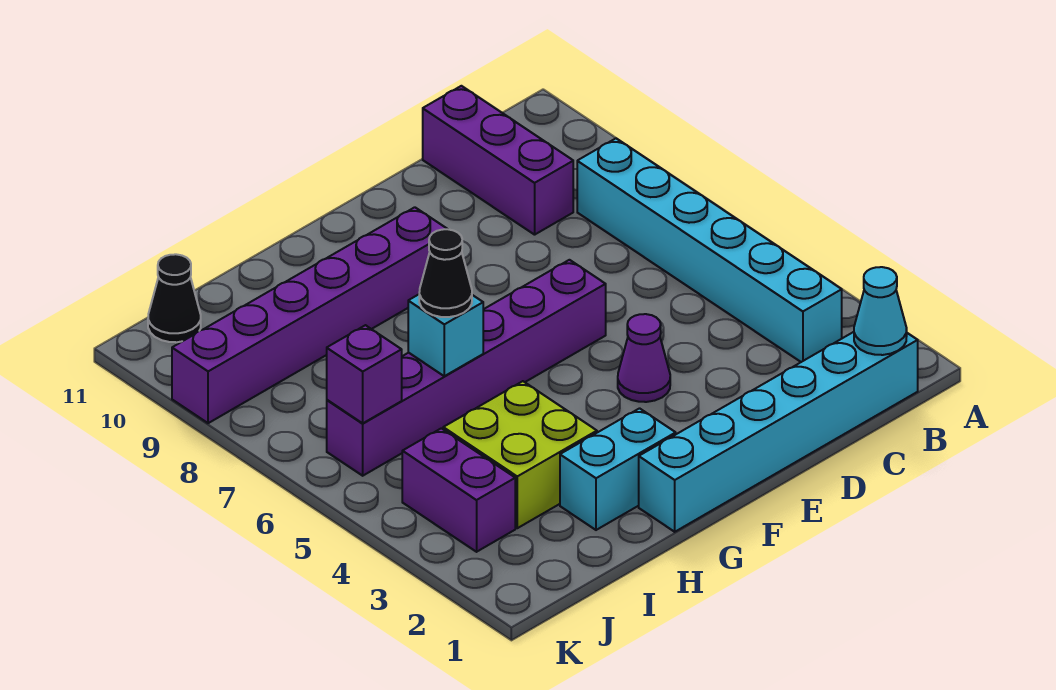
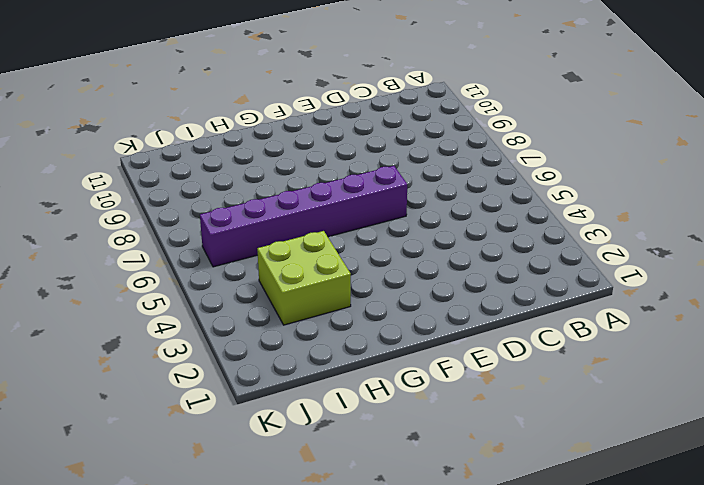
none -> cyan 1x6 brick [639,332,918,532]
none -> cyan 1x6 brick [577,138,842,362]
none -> purple 1x3 brick [423,86,573,235]

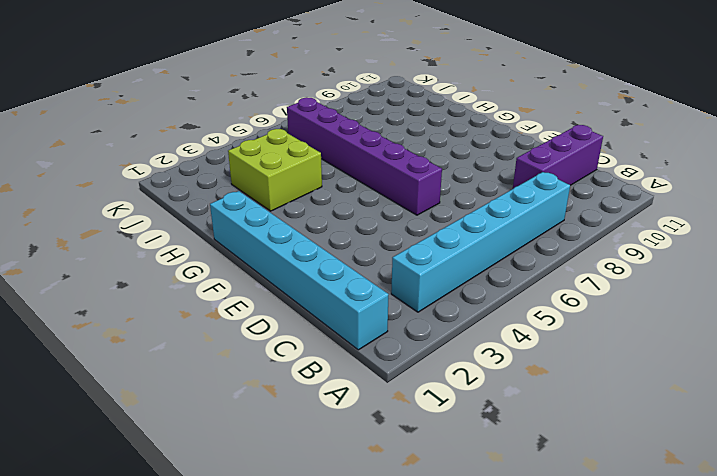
none -> purple 1x1 cone [618,314,670,402]
none -> purple 1x6 brick [172,207,447,423]
none -> cyan 1x2 brick [560,408,676,530]

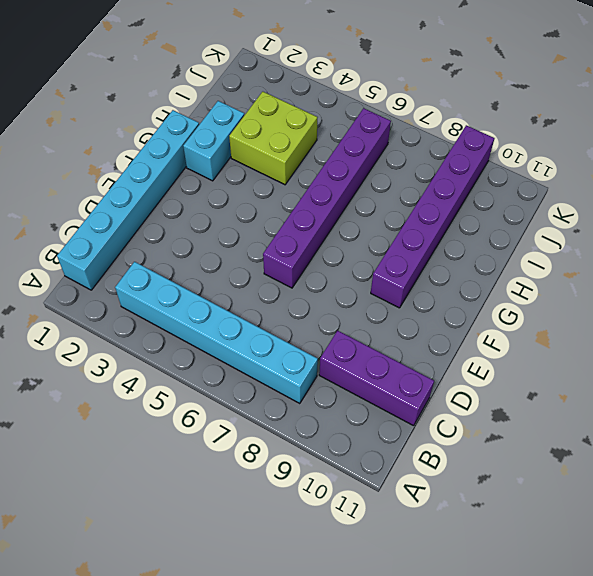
none -> purple 1x1 cone [618,314,670,402]
none -> purple 1x2 brick [402,428,515,552]
none -> black 1x1 cone [148,254,201,342]

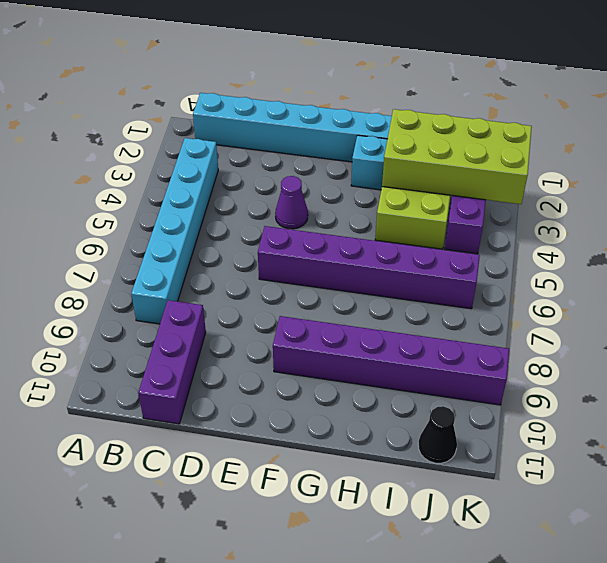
lime 2x4 brick [382,109,532,204] -> none
none -> cyan 1x1 cone [854,267,907,355]
none -> cyan 1x1 brick [408,295,483,376]
none -> purple 1x1 brick [327,325,402,423]

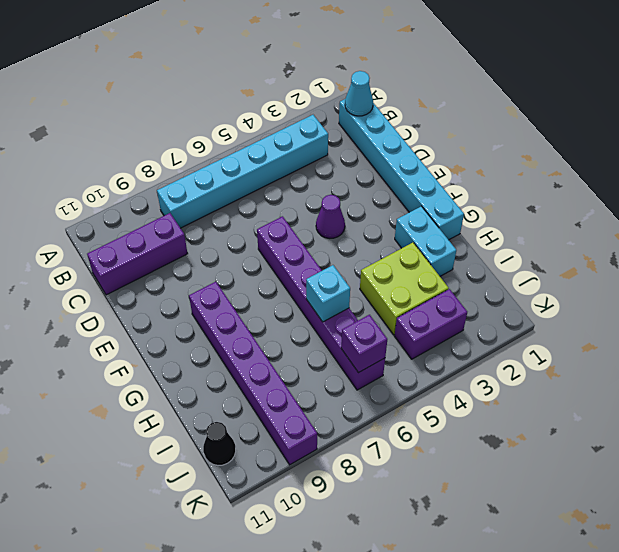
none -> black 1x1 cone [419,229,472,317]

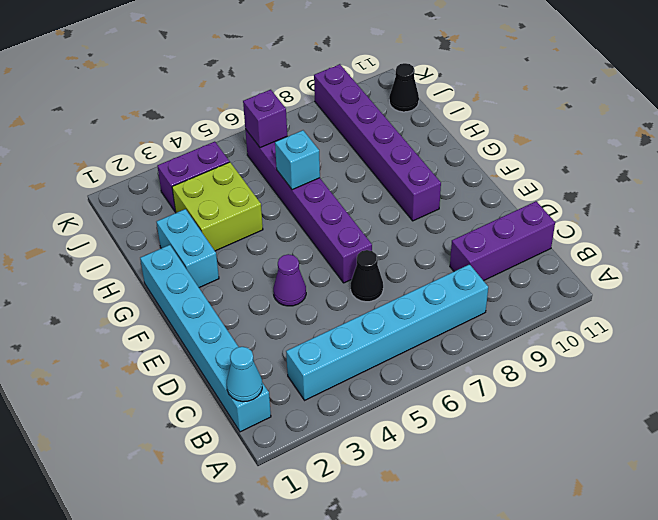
black 1x1 cone [351,250,383,302] -> black 1x1 cone moved to [419,229,472,317]

